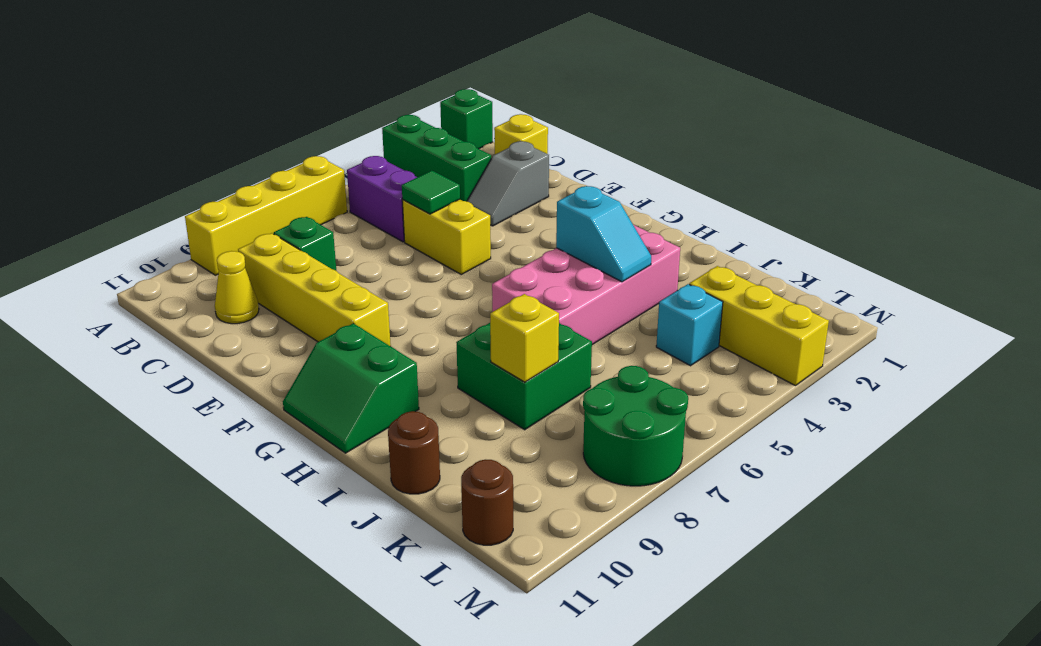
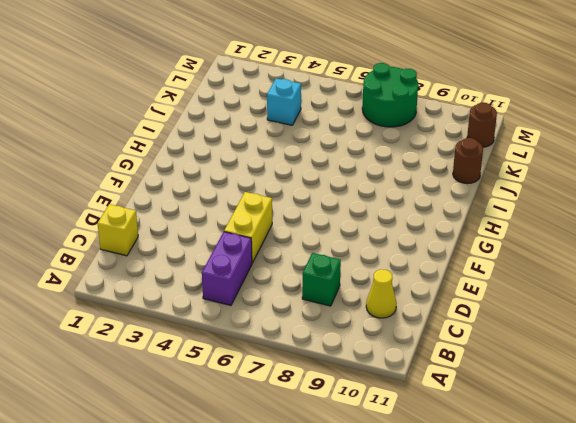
none -> green 1x1 brick [440,89,493,149]
none -> green 1x3 brick [382,115,491,201]
none -> yellow 1x4 brick [185,156,347,275]

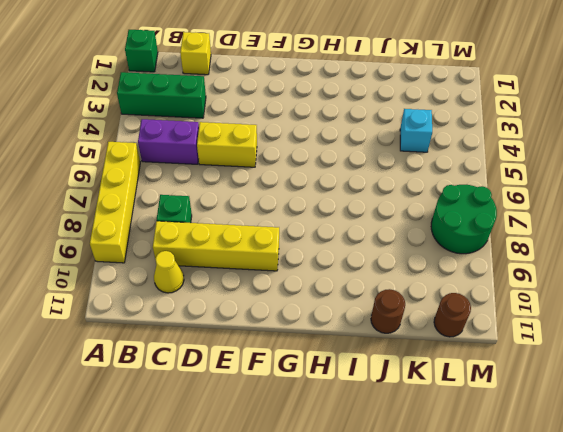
none -> grey 1x2 slope [467,141,549,226]
none -> green 2x2 slope [283,323,419,453]
none -> pink 2x4 brick [492,225,680,345]

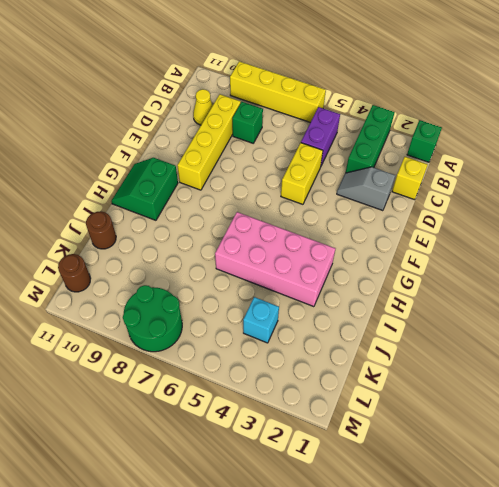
none -> green 2x2 brick [456,323,592,430]
none -> yellow 1x3 brick [689,266,829,386]
none -> green 1x1 tile [402,171,460,214]

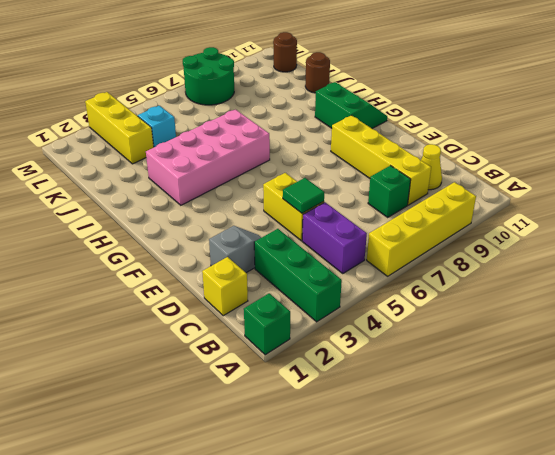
none -> green 2x2 brick [456,323,592,430]
none -> cyan 1x2 slope [556,186,651,282]
none -> yellow 1x1 brick [490,294,559,382]

